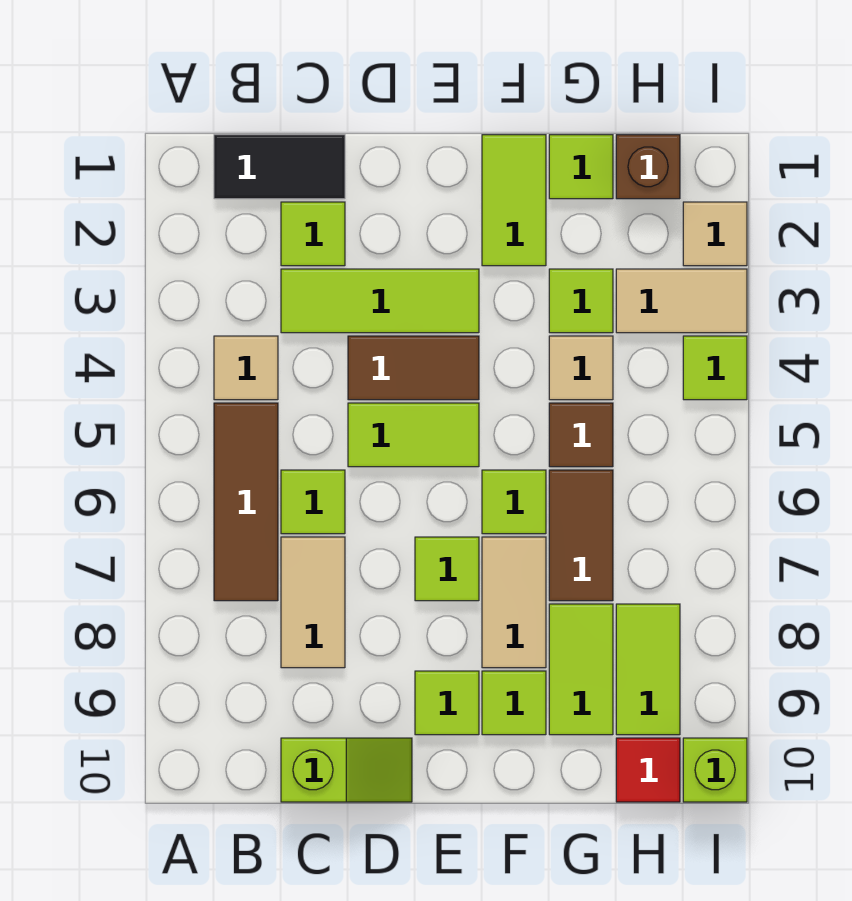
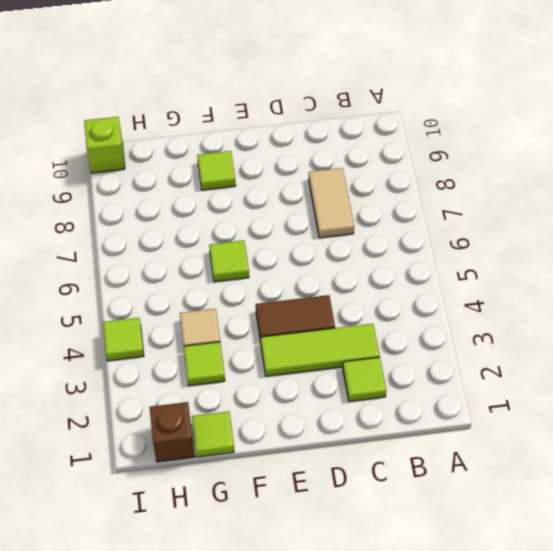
none -> black 1x2 tile [214,135,345,199]
none -> tan 1x1 tile [214,336,278,400]
none -> brown 1x3 tile [214,403,278,601]

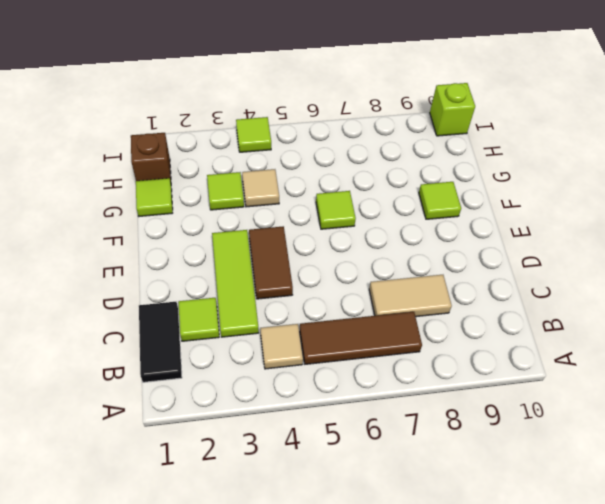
none -> lime 1x1 tile [281,470,345,534]
none -> lime 1x2 slope [281,738,412,802]
none -> lime 1x2 tile [348,403,479,467]

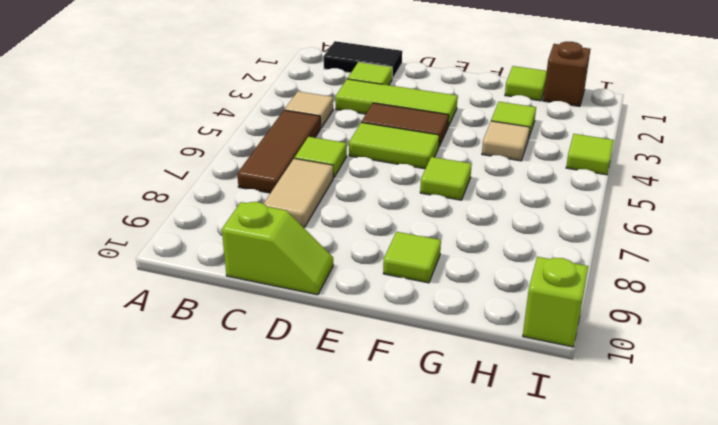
none -> lime 1x1 tile [415,537,479,601]
none -> lime 1x1 tile [415,671,479,735]
none -> lime 1x2 tile [482,135,546,266]

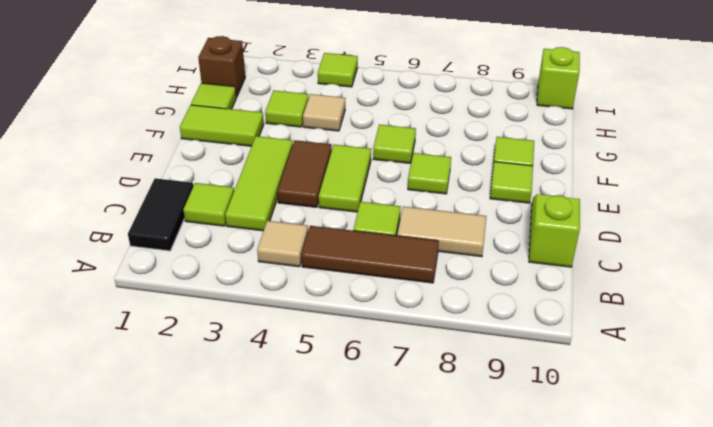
none -> tan 1x2 tile [482,537,546,668]
none -> brown 1x1 tile [549,403,613,467]
none -> brown 1x2 tile [549,470,613,601]

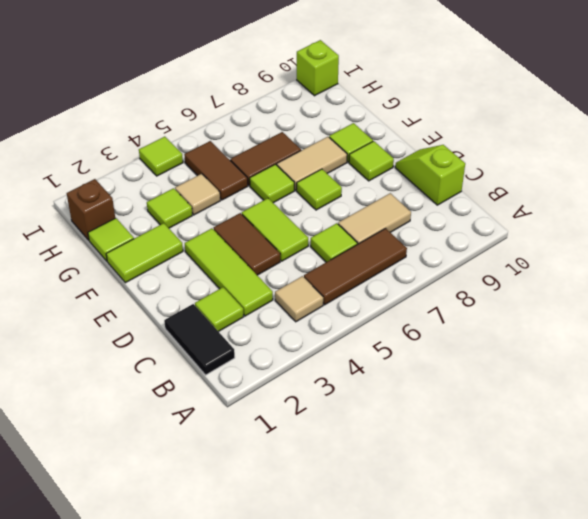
brown 1x2 tile [184,141,248,200] -> brown 1x1 tile [549,403,613,467]
none -> lime 1x2 tile [549,604,613,735]
none -> tan 1x2 tile [616,269,747,333]
none -> lime 1x2 tile [616,604,680,735]

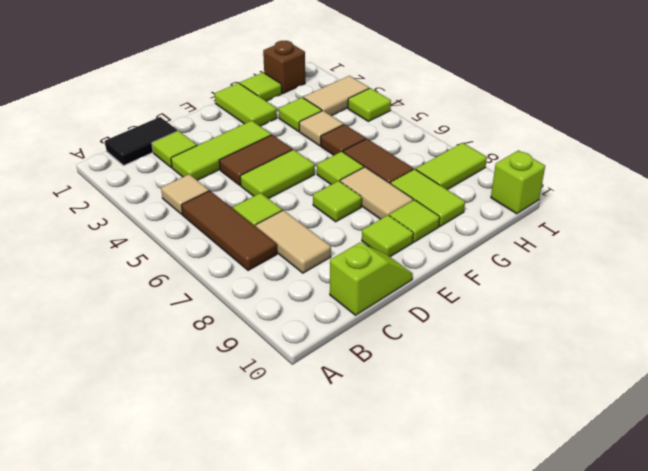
lime 1x2 tile [416,143,487,190] -> lime 1x2 tile turned to [616,604,680,735]
none -> red 1x1 tile [616,738,680,802]
none -> tan 1x1 tile [683,202,747,266]

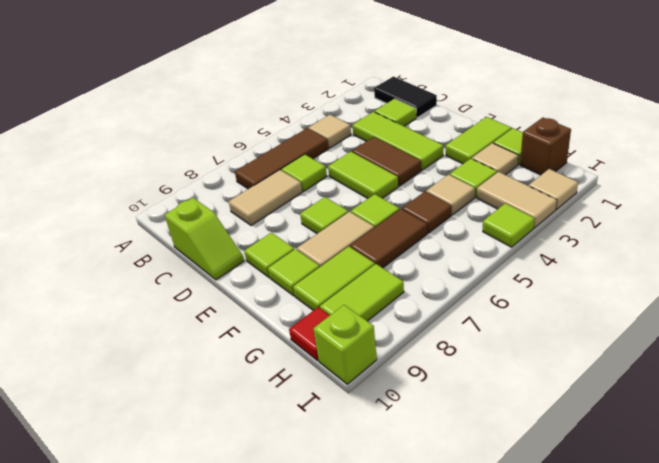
tan 1x1 tile [472,143,519,175] -> none

